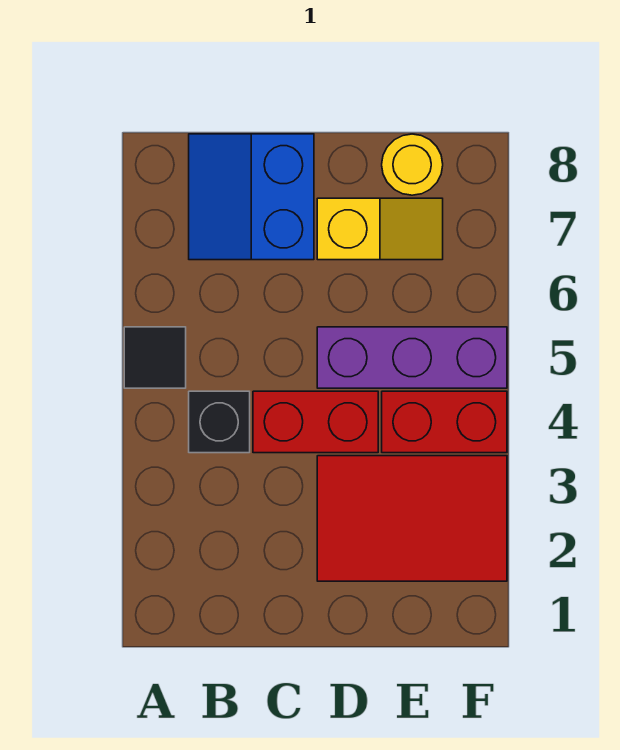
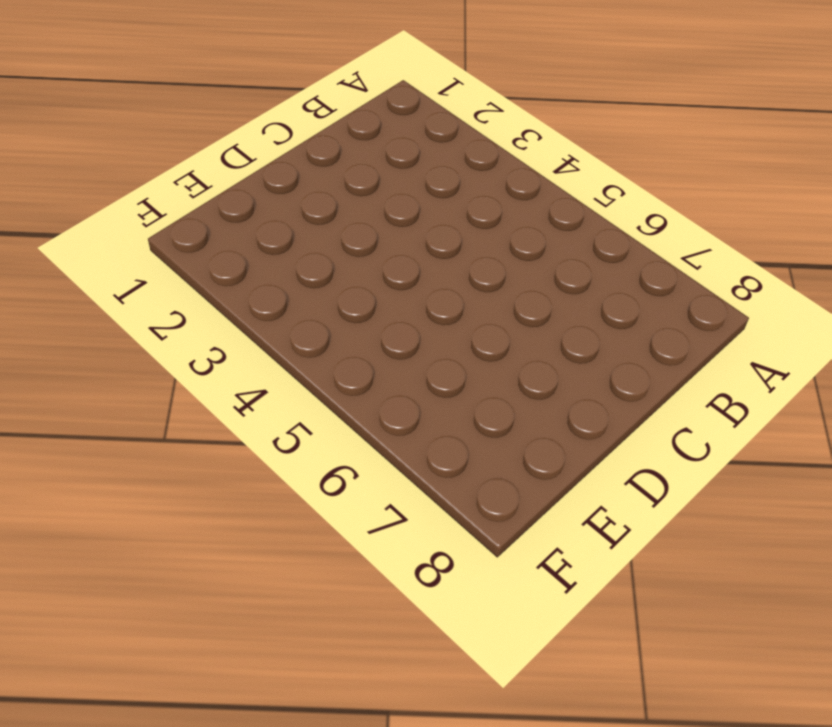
none -> black 1x1 tile [124,327,186,388]
none -> black 1x1 brick [189,391,250,453]

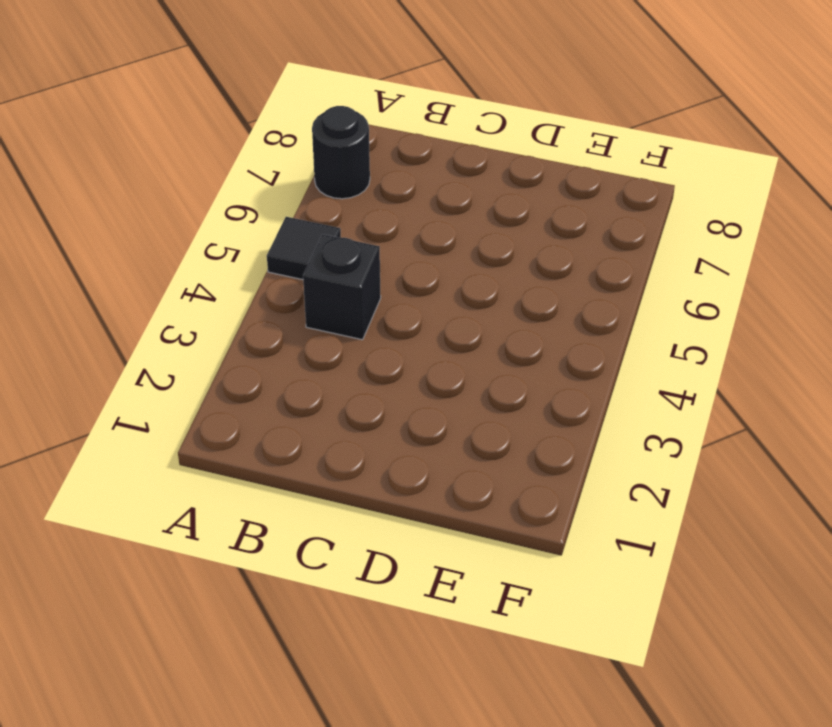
black 1x1 round brick [312,106,370,199] -> none
none -> blue 2x2 slope [189,134,314,260]
none -> red 1x2 brick [253,391,378,453]

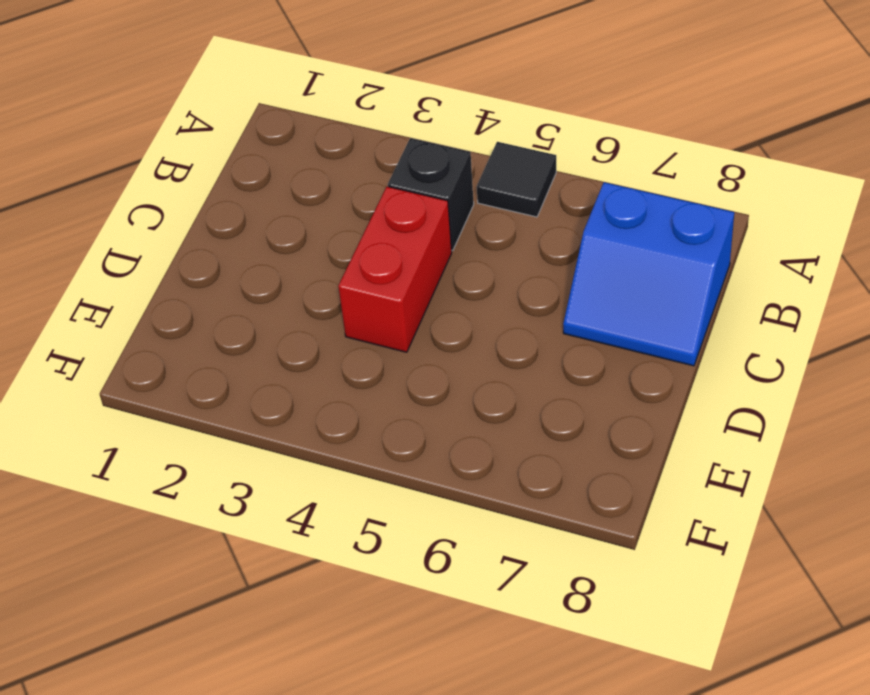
blue 2x2 slope [563,182,734,366] -> blue 2x2 slope turned to [189,134,314,260]
none -> red 2x3 tile [317,456,507,581]
none -> purple 1x3 brick [317,327,507,388]

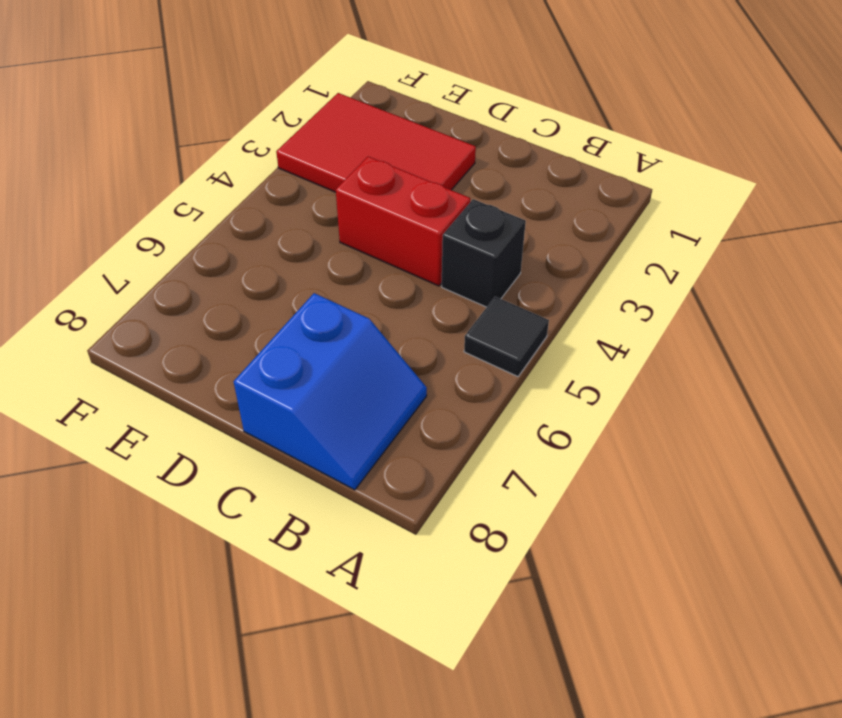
none -> purple 1x3 brick [317,327,507,388]
none -> yellow 1x2 slope [317,198,443,260]

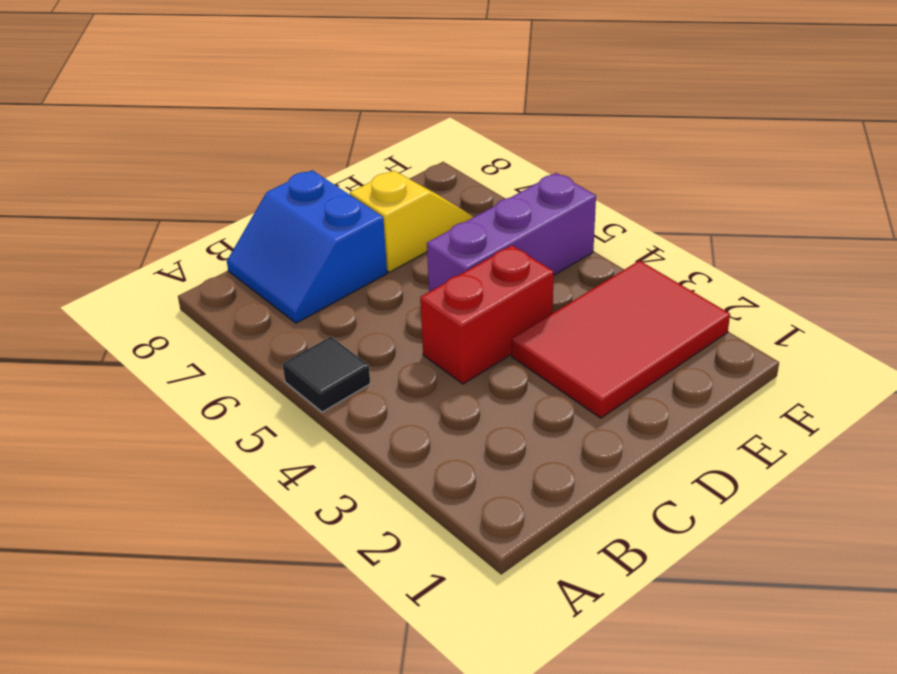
none -> black 1x1 brick [189,391,250,453]
none -> red 1x2 brick [382,391,507,453]

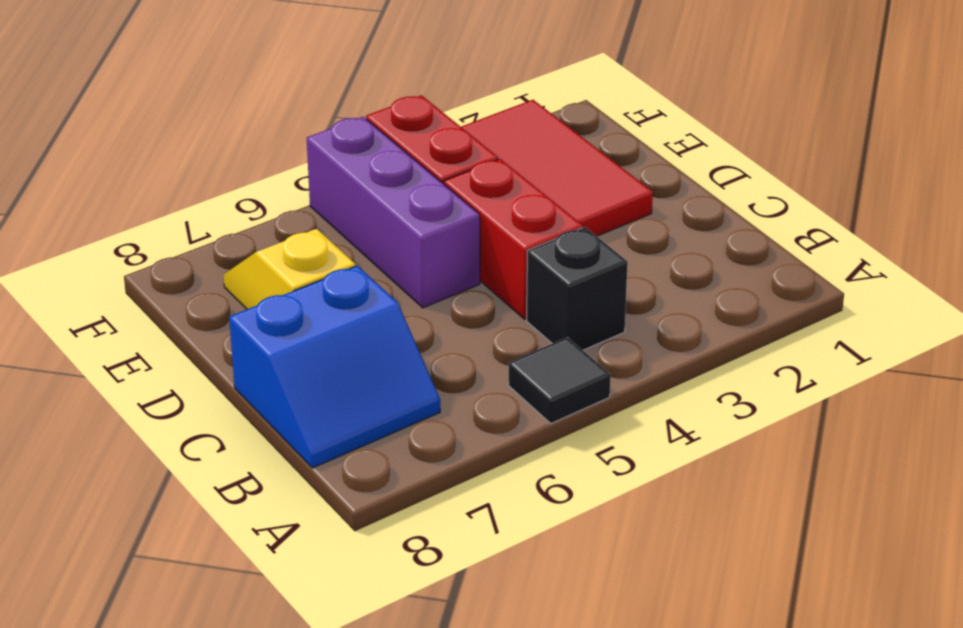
none -> yellow 1x1 round brick [382,134,443,195]

